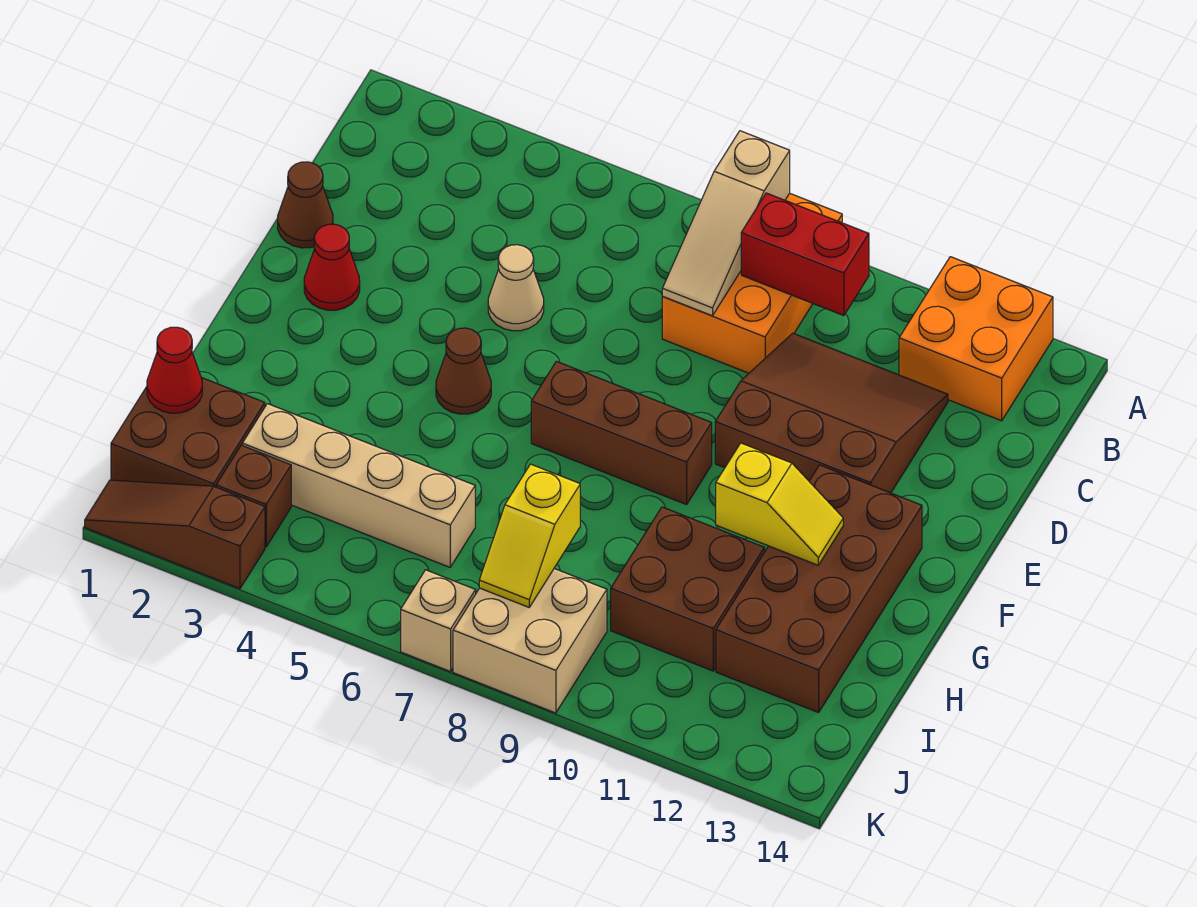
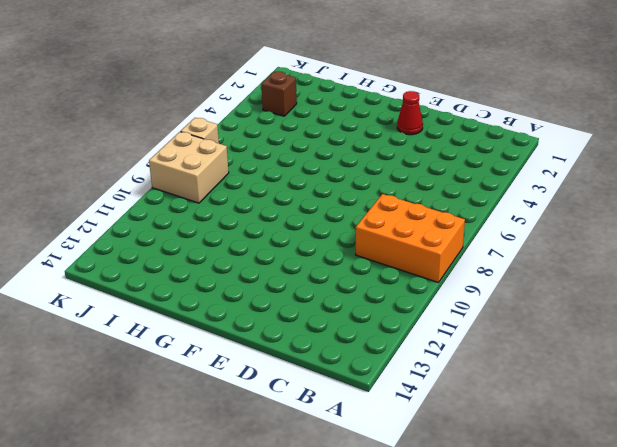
none -> orange 2x2 brick [899,257,1053,421]
none -> brown 3x3 slope [715,333,948,493]
none -> brown 1x1 cone [278,162,333,248]

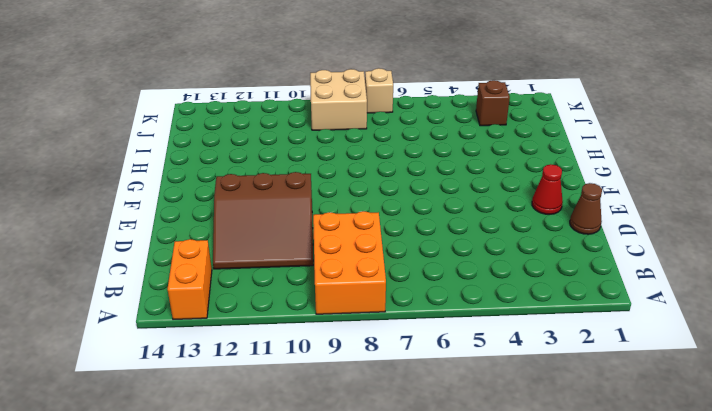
orange 1x2 brick [167,239,212,319] -> orange 2x2 brick [899,257,1053,421]
none -> tan 1x1 cone [488,245,544,331]
none -> brown 1x1 cone [436,328,491,414]
none -> brown 1x3 brick [531,361,712,505]

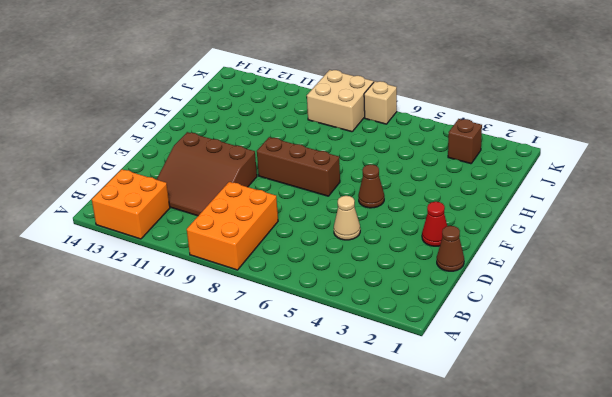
none -> brown 2x4 brick [716,465,922,713]
none -> brown 2x2 brick [611,507,765,671]
none -> brown 2x2 brick [111,378,265,487]

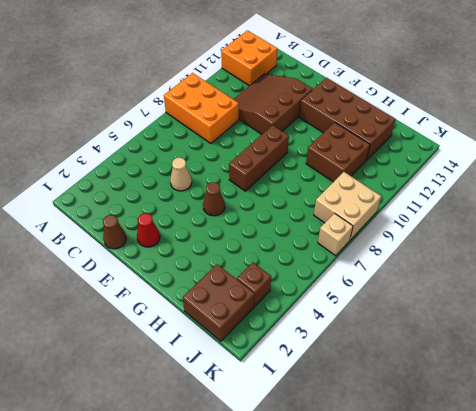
none -> tan 1x4 brick [242,404,475,567]
none -> brown 1x3 slope [85,480,265,589]
none -> tan 1x3 slope [662,131,790,316]

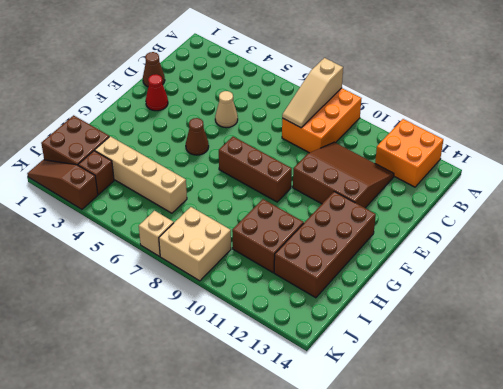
none -> red 1x2 brick [741,193,869,316]
none -> yellow 1x2 slope [716,443,843,565]
none -> red 1x1 cone [147,327,202,413]

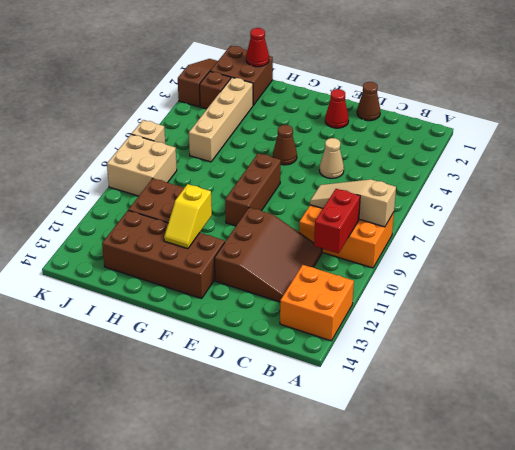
none -> yellow 1x2 slope [479,464,580,607]

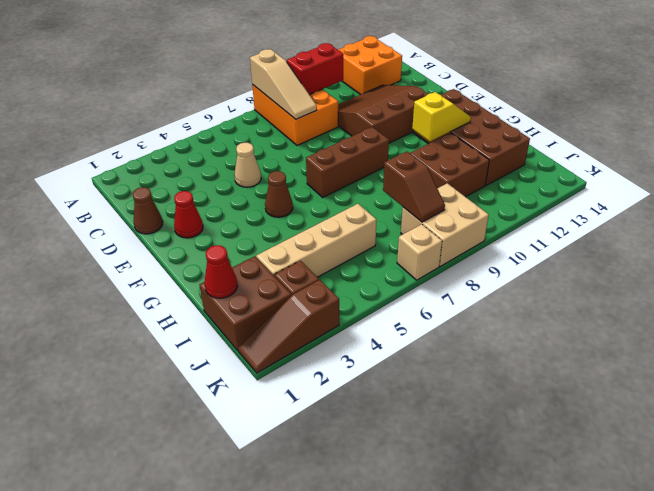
brown 1x2 slope [383,151,445,222] -> yellow 1x2 slope [479,464,580,607]

